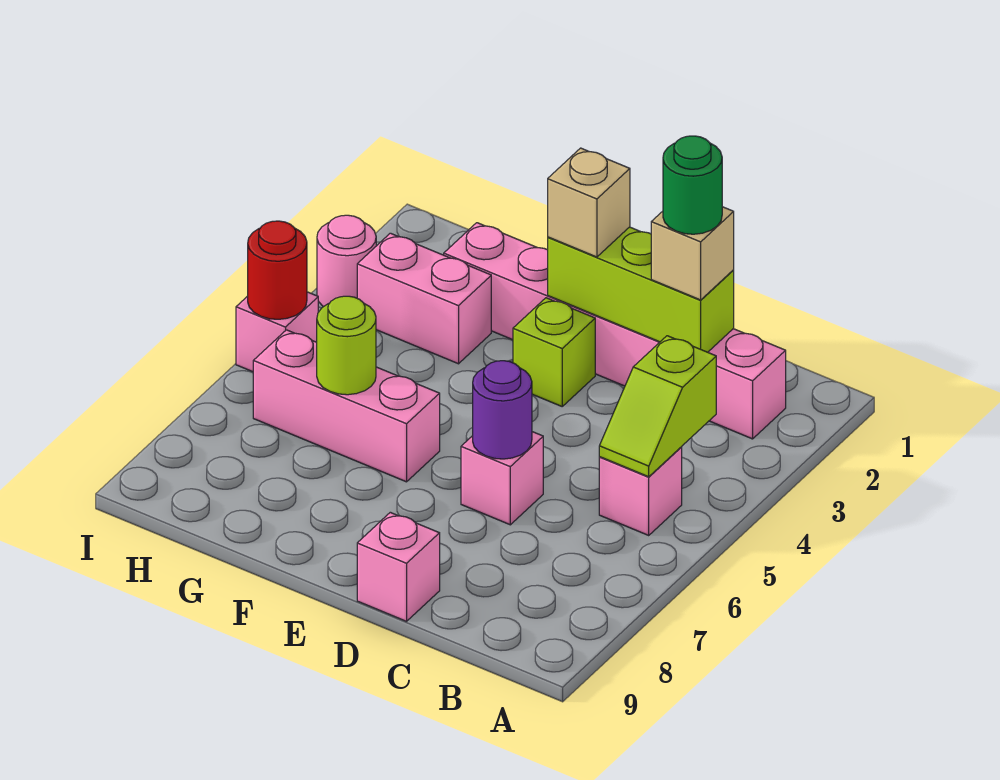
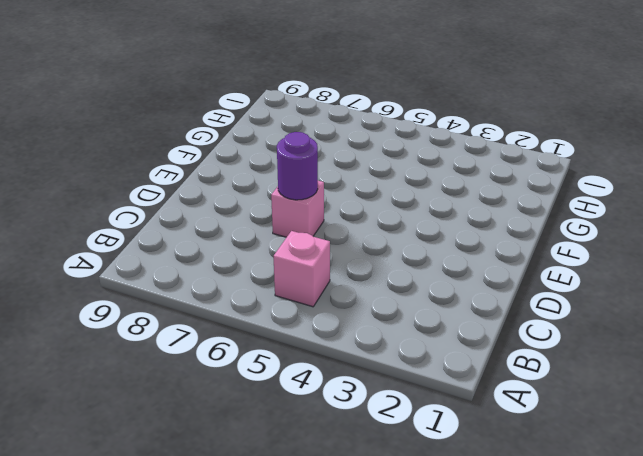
none -> pink 1x6 brick [444,223,786,439]
none -> pink 1x1 brick [357,512,440,621]
none -> lime 1x1 brick [513,298,595,406]

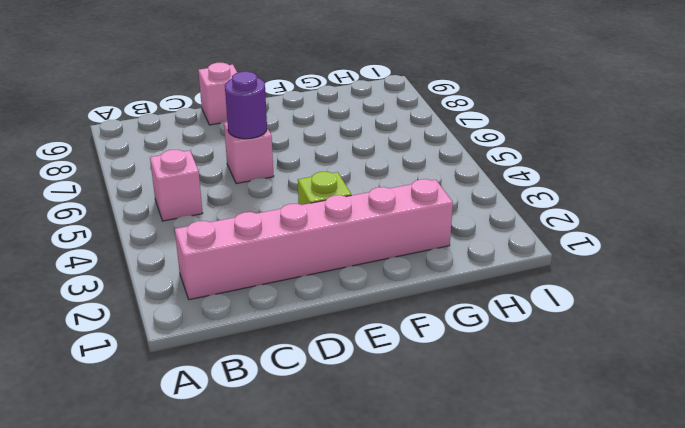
none -> pink 1x3 brick [253,330,440,482]
none -> pink 1x2 brick [357,233,491,364]
none -> pink 1x1 round brick [317,215,376,307]

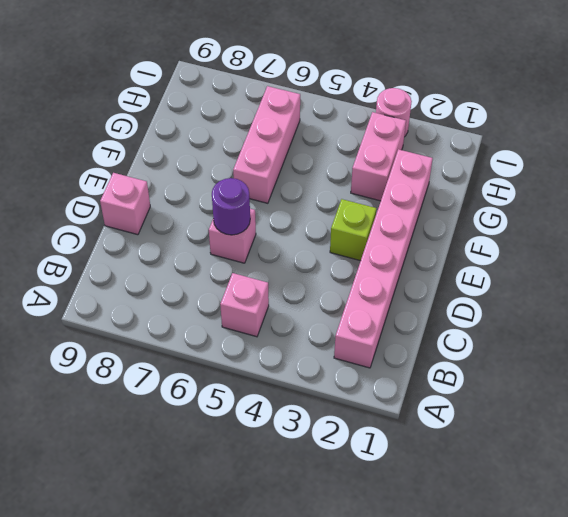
none -> pink 1x1 brick [236,292,318,372]
none -> lime 1x2 slope [599,336,716,477]
none -> lime 1x3 brick [548,227,734,352]

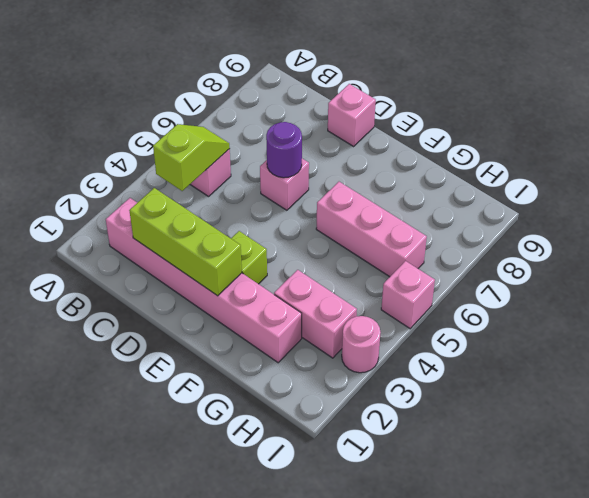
none -> lime 1x1 round brick [317,296,376,395]
none -> red 1x1 round brick [248,221,307,319]
none -> tan 1x1 brick [651,207,734,300]

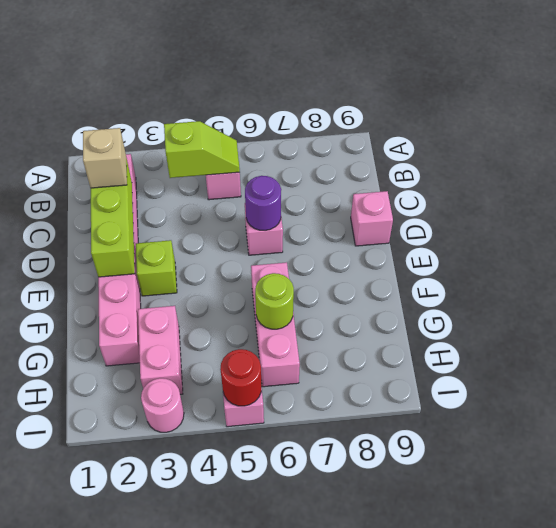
none -> tan 1x1 brick [548,148,630,257]
none -> green 1x1 round brick [663,136,722,234]

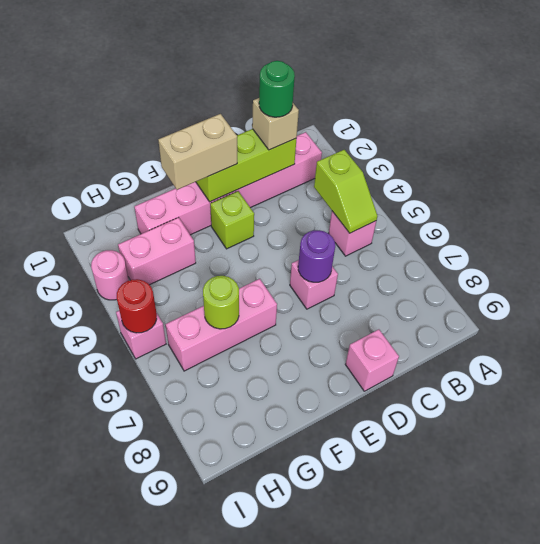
tan 1x2 brick [158,114,237,190] -> tan 1x1 brick [548,148,630,257]

